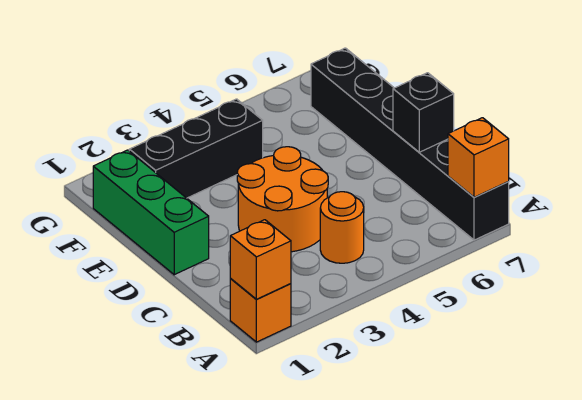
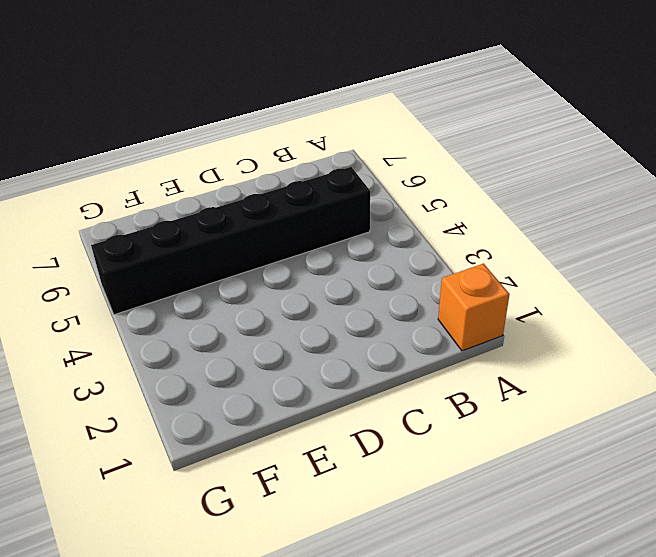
black 1x6 brick [91,167,370,315] -> black 1x6 brick moved to [311,48,509,240]
none -> orange 1x1 round brick [320,192,364,263]
none -> orange 2x2 round brick [237,147,328,252]

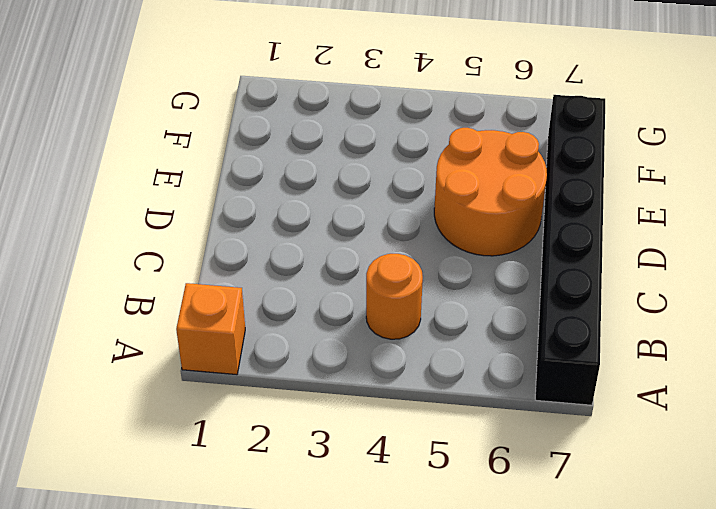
orange 2x2 round brick [434,128,547,256] -> orange 2x2 round brick moved to [237,147,328,252]
none -> green 1x3 brick [93,150,209,275]
none -> black 1x3 brick [129,99,263,198]

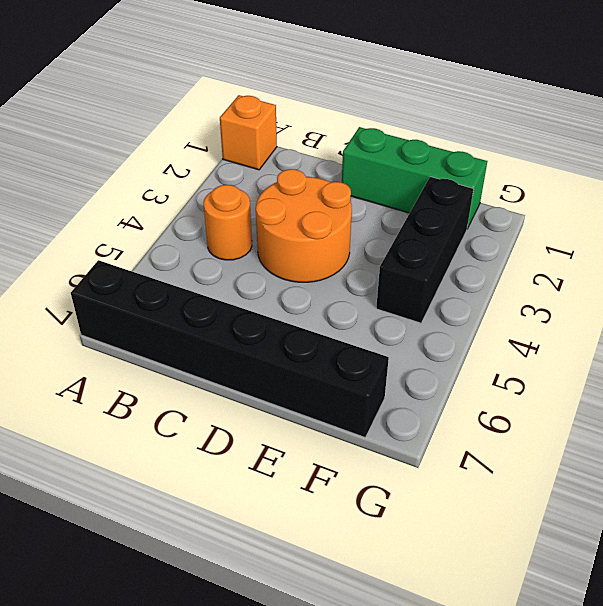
none -> orange 1x1 brick [230,220,291,299]
none -> orange 1x1 brick [448,118,509,197]

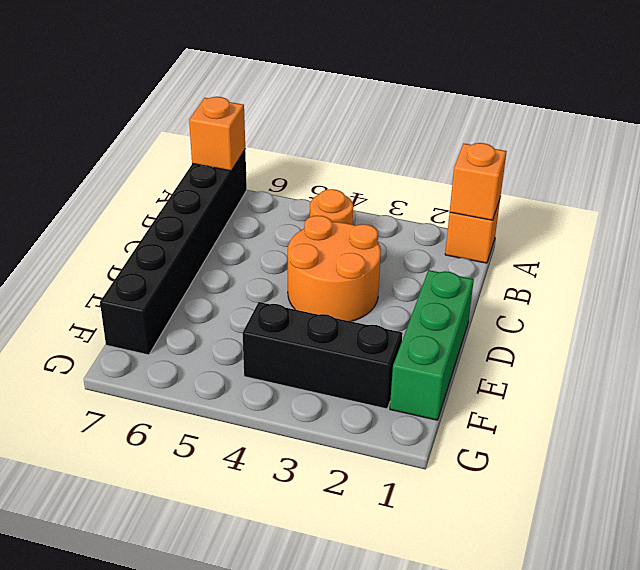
none -> black 1x1 brick [393,73,454,152]

